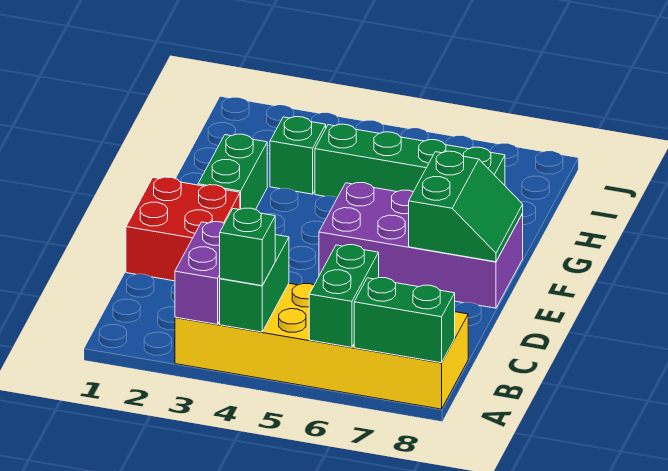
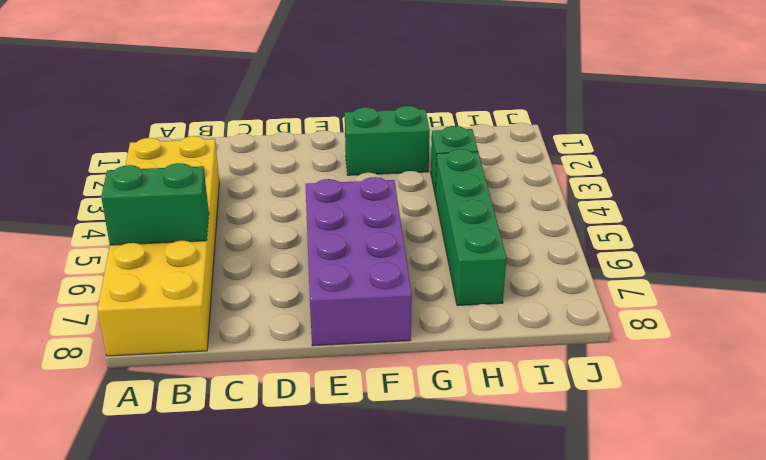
none -> red 2x2 brick [126,177,240,281]
none -> purple 1x2 brick [175,222,224,324]
none -> green 1x2 brick [220,235,289,332]

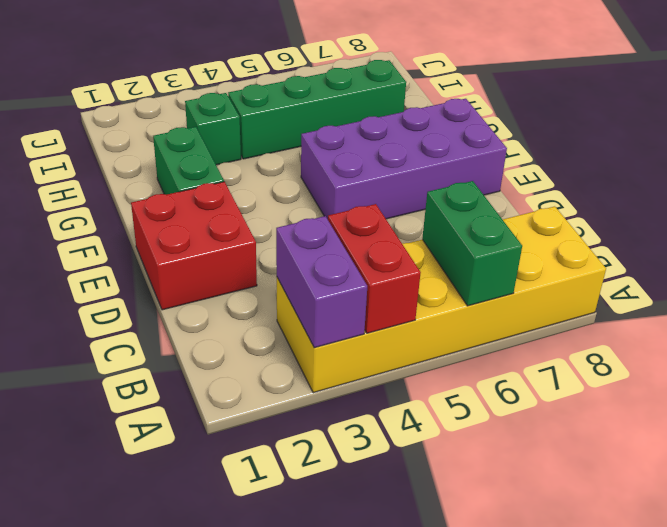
red 1x2 brick [328,204,421,333] -> green 1x2 brick [220,235,289,332]
none -> green 1x2 brick [354,278,455,363]
none -> green 2x2 slope [409,151,523,262]
none -> green 1x1 brick [220,208,275,286]

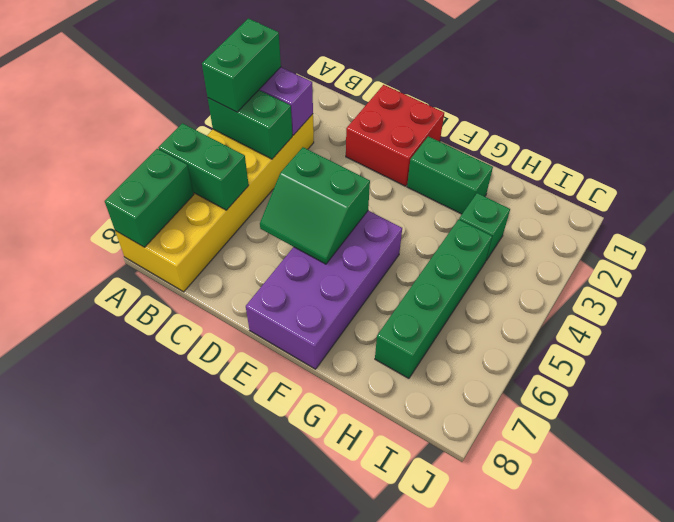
green 1x2 brick [202,18,281,112] -> green 1x1 brick [220,208,275,286]
green 2x2 slope [260,147,370,264] -> green 2x2 slope moved to [409,151,523,262]

